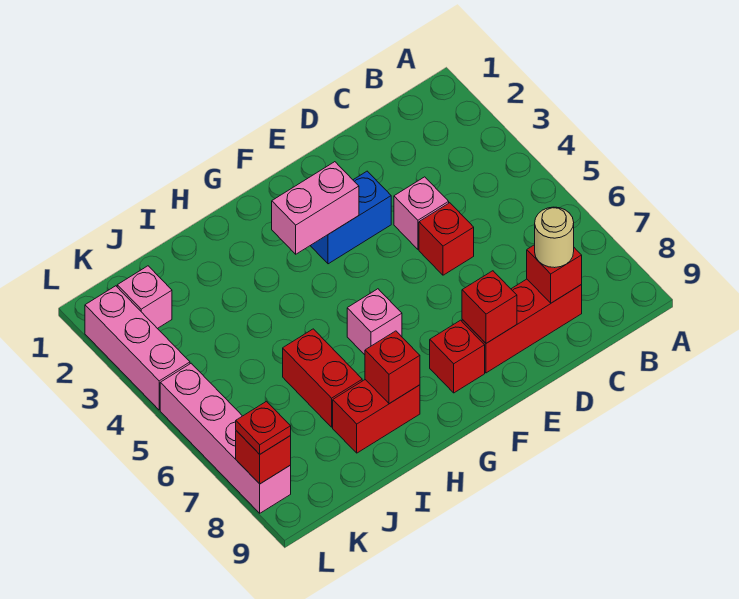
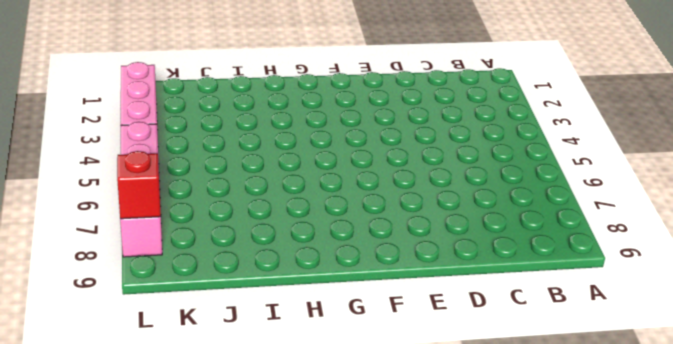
none -> red 1x3 brick [462,279,582,373]
none -> pink 1x1 brick [394,177,449,249]
none -> red 1x1 brick [419,203,474,275]

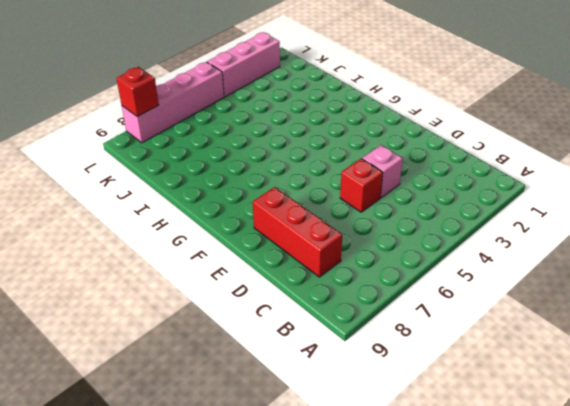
none -> blue 1x2 brick [310,171,391,264]
none -> red 1x1 brick [430,320,485,393]
none -> pink 1x1 brick [347,289,402,355]

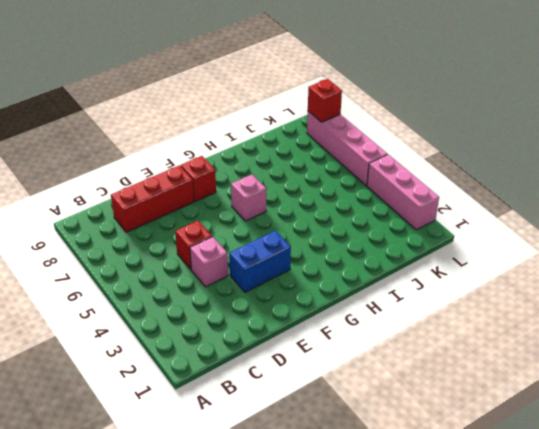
none -> red 1x2 brick [333,380,420,453]
none -> red 1x2 brick [283,329,362,427]
none -> pink 1x1 brick [117,266,172,329]

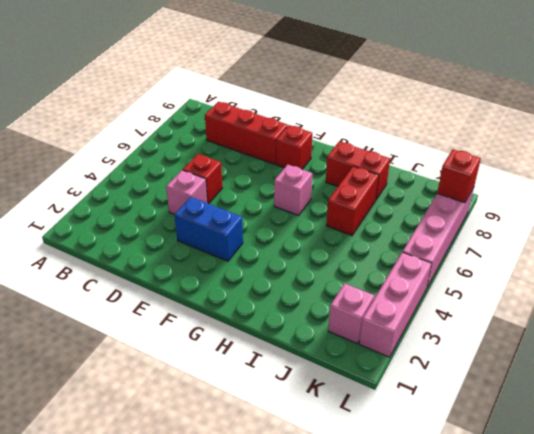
none -> red 1x1 brick [527,245,582,303]
none -> red 1x1 brick [462,271,517,343]
none -> pink 1x2 brick [272,162,359,254]

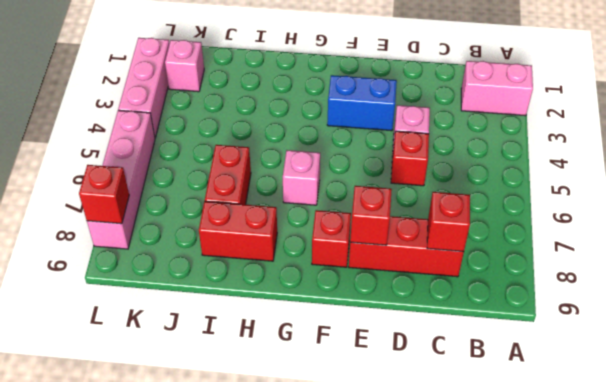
pink 1x2 brick [461,61,533,116] -> pink 1x2 brick moved to [272,162,359,254]
none -> red 1x1 brick [365,331,420,404]
none -> tan 1x1 round brick [535,207,574,268]
none -> red 1x1 plate [236,401,291,454]

